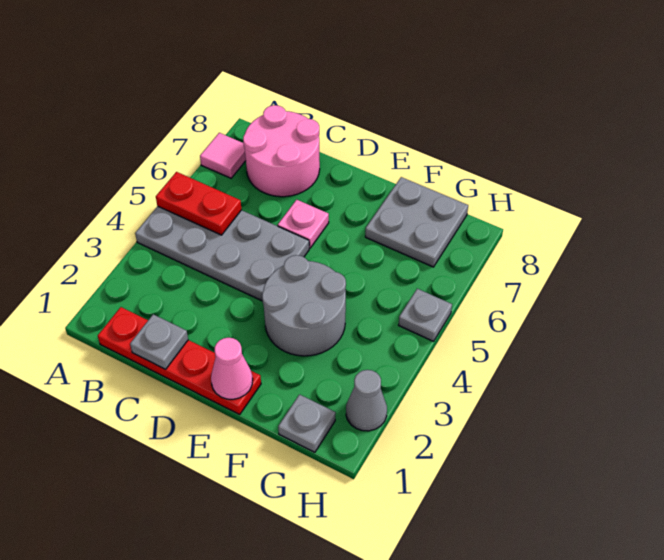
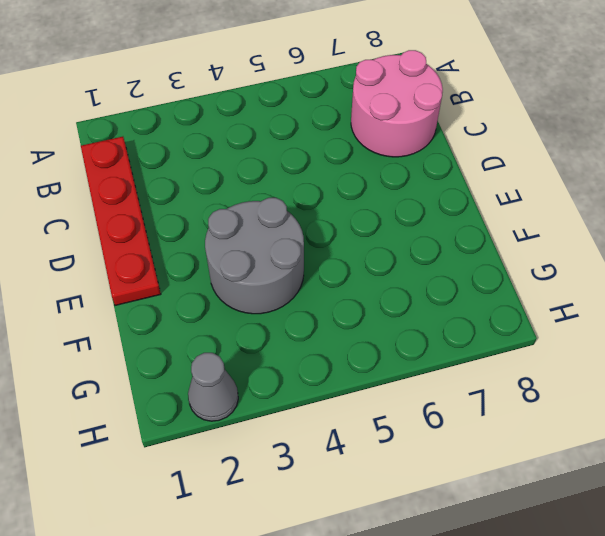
none -> grey 2x4 plate [135,206,309,301]
none -> pink 1x1 tile [200,133,246,178]
none -> pink 1x1 plate [278,200,329,248]

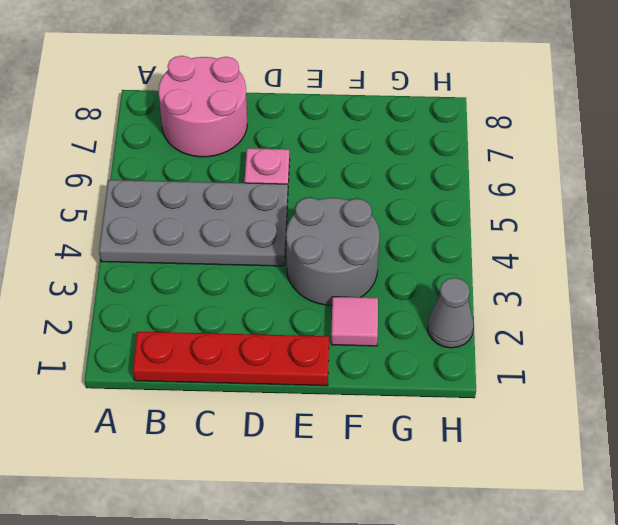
pink 1x1 tile [331,297,378,346] -> pink 1x1 tile moved to [200,133,246,178]
none -> grey 2x2 plate [365,177,468,267]
none -> grey 1x1 plate [278,395,336,452]
none -> grey 1x1 plate [399,289,452,341]

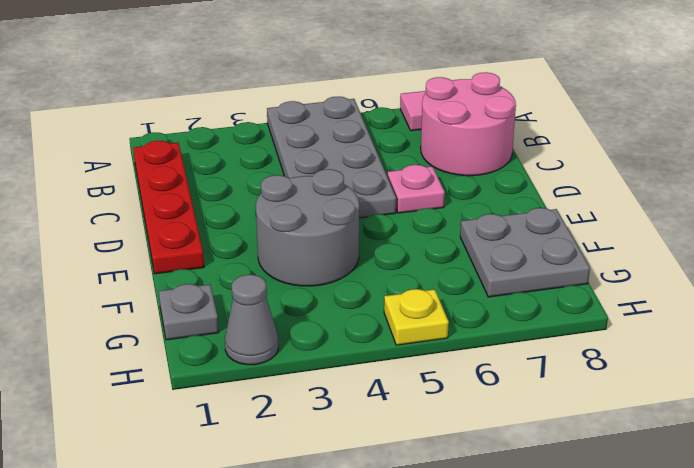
yellow 1x1 plate [384,289,449,345] -> grey 1x1 plate [399,289,452,341]
none -> red 1x2 plate [156,172,241,235]
none -> grey 1x1 plate [130,314,188,369]
none -> pink 1x1 cone [211,338,253,399]

